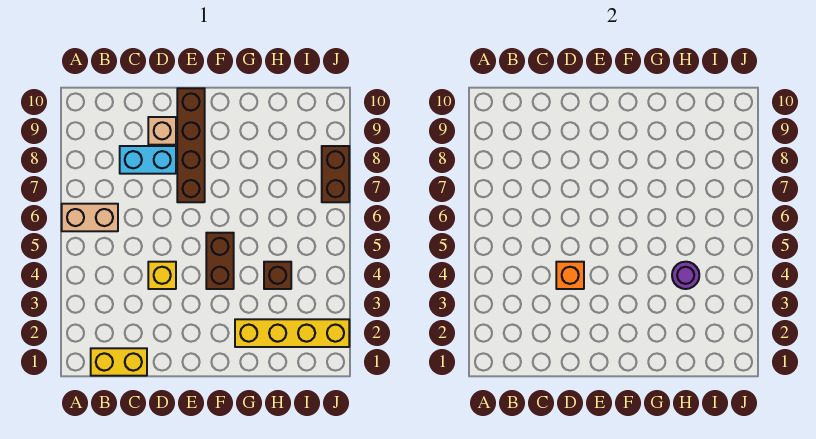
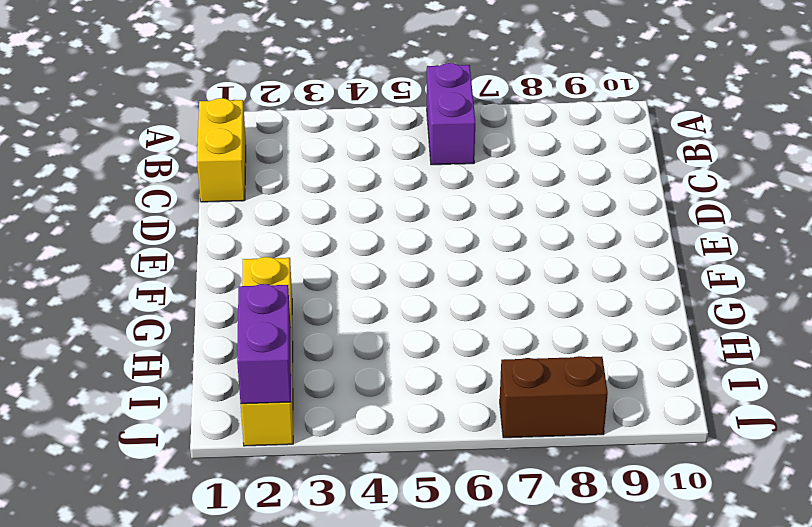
purple 1x2 brick [427,63,475,165] -> tan 1x2 brick [62,204,118,231]
purple 1x2 brick [237,284,291,404] -> none
none -> cyan 1x2 brick [120,146,176,174]
none -> yellow 1x1 brick [148,262,176,289]
none -> tan 1x1 brick [148,117,176,145]

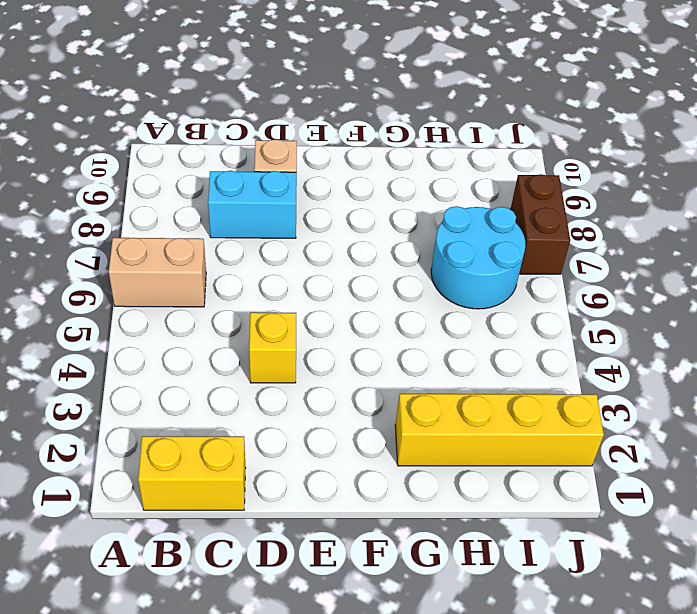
cyan 2x2 round brick [431,206,525,309] -> none
none -> brown 1x4 brick [177,88,205,202]
none -> brown 1x2 brick [206,233,234,289]
none -> brown 1x1 brick [264,262,291,289]

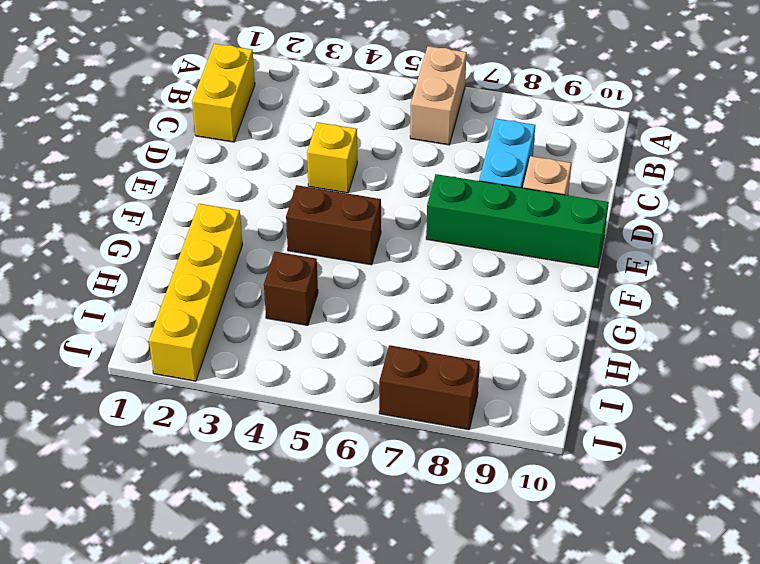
green 1x4 brick [426,174,609,268] -> brown 1x4 brick [177,88,205,202]
none -> orange 1x1 brick [556,262,584,289]
none -> purple 1x1 round brick [672,262,699,289]

